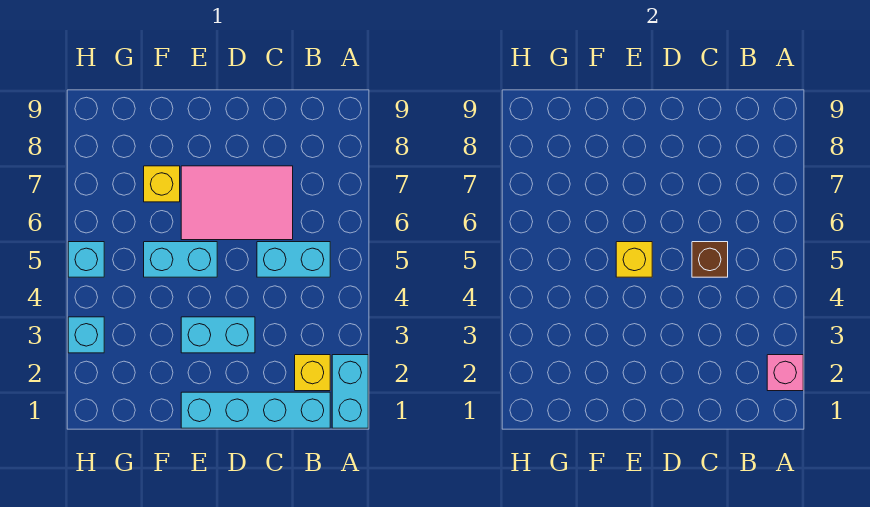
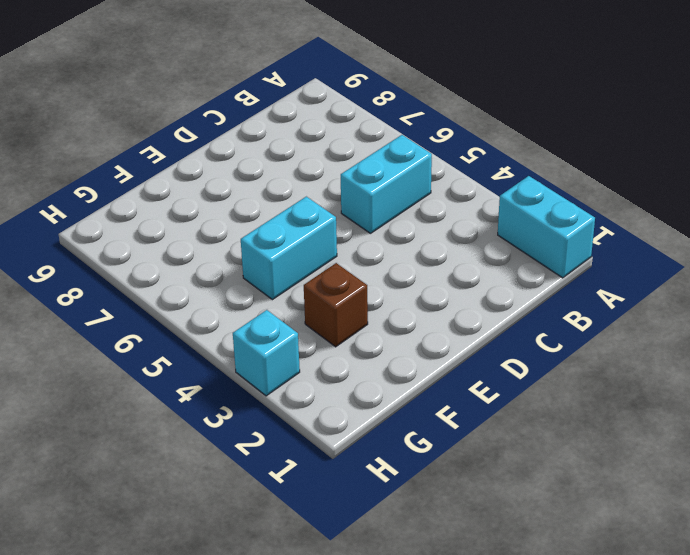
brown 1x1 brick [304,263,368,347] -> brown 1x1 brick moved to [692,242,728,277]
none -> cyan 1x4 brick [181,392,330,428]
none -> yellow 1x1 brick [295,355,330,391]
none -> pink 2x3 tile [181,166,293,240]

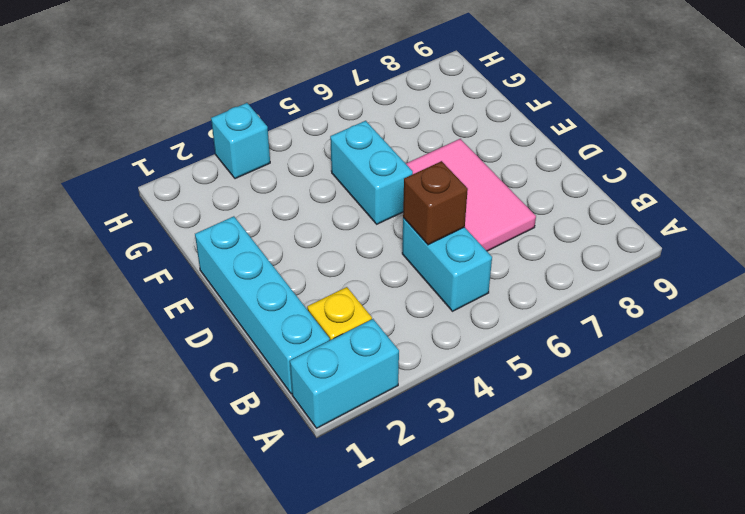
none -> cyan 1x2 brick [181,317,255,353]
none -> yellow 1x1 brick [144,166,180,202]
none -> cyan 1x1 brick [68,242,104,277]

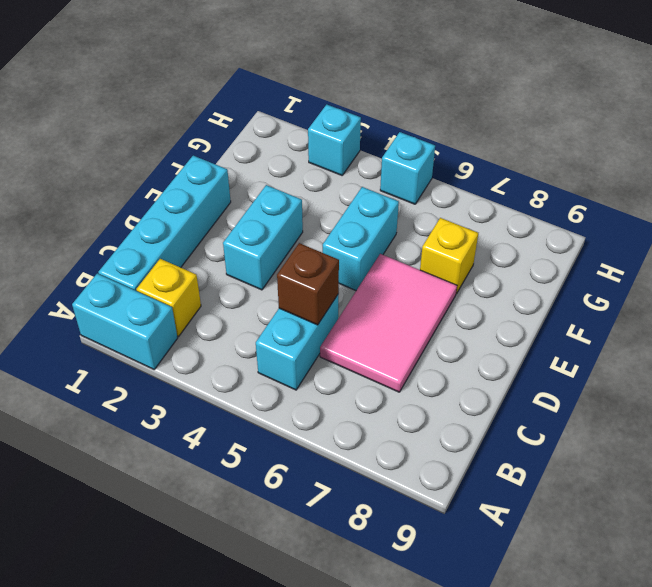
none -> pink 1x1 brick [767,355,803,391]
none -> yellow 1x1 brick [616,242,652,277]

